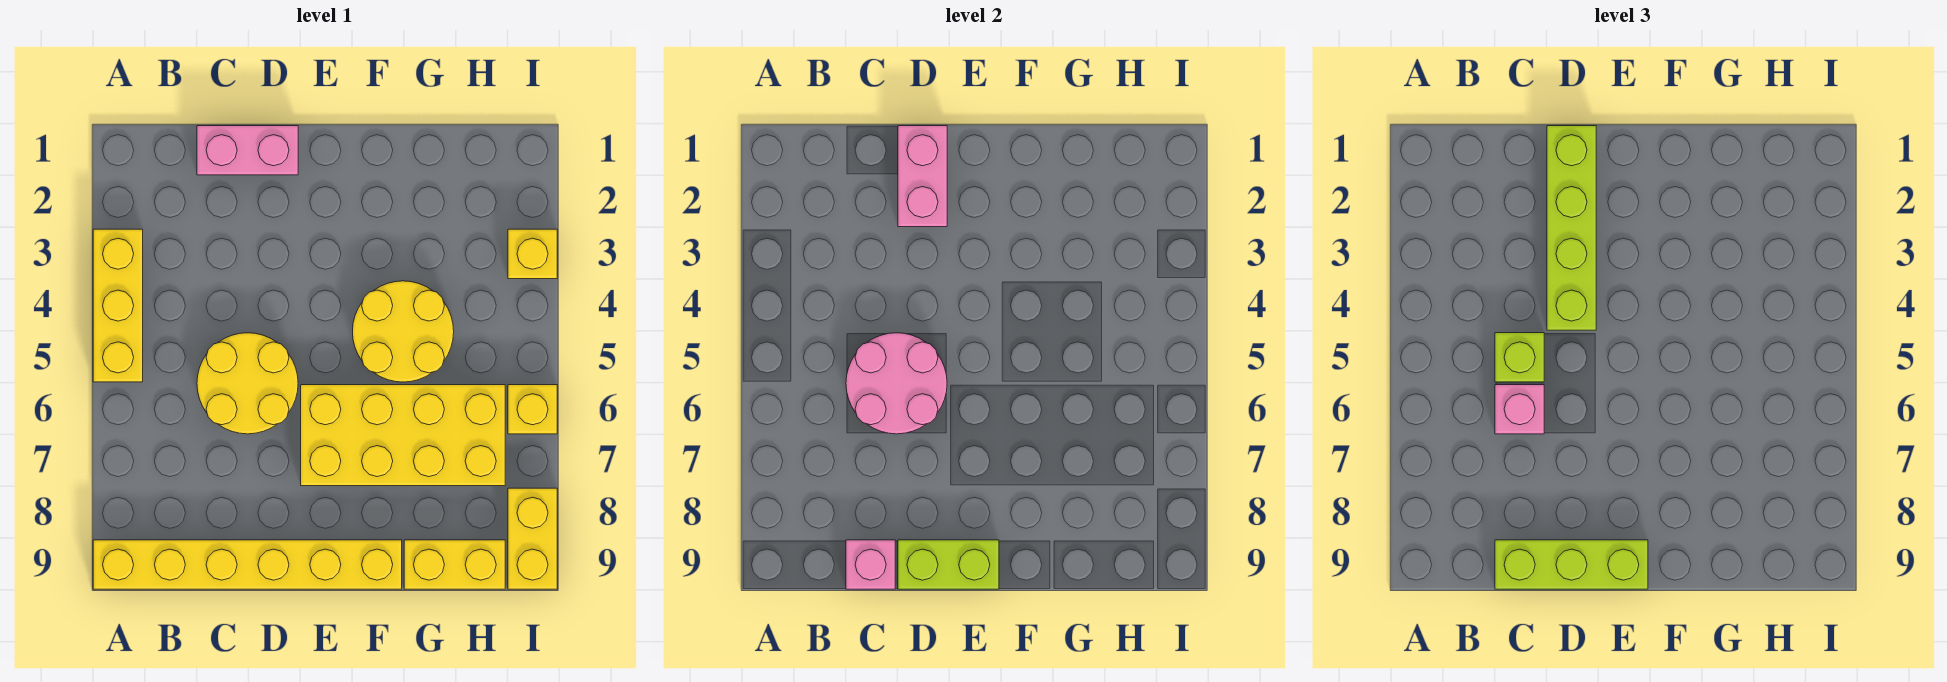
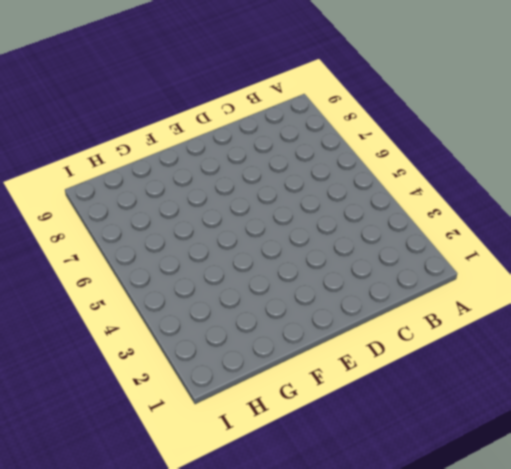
none -> yellow 1x3 brick [93,229,143,382]
none -> yellow 1x6 brick [93,540,402,589]
none -> pink 1x2 brick [197,126,298,175]

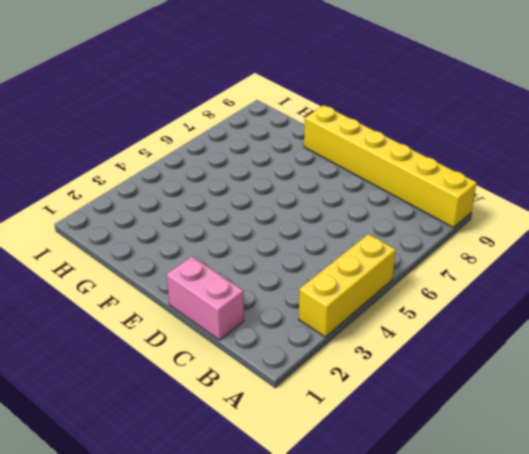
none -> yellow 2x2 round brick [197,333,298,434]
none -> yellow 2x4 brick [301,385,505,486]
none -> yellow 2x2 round brick [353,281,454,382]

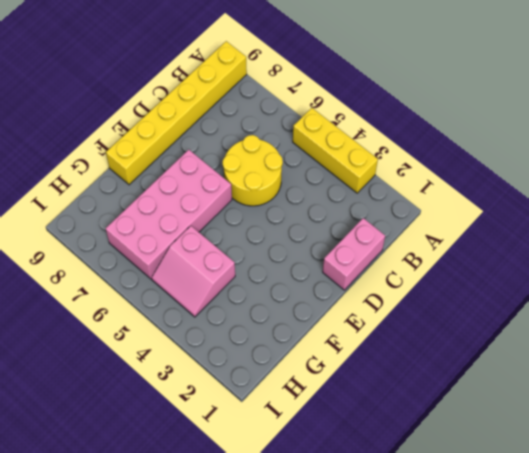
pink 2x4 brick [106,150,232,279] -> yellow 2x4 brick [301,385,505,486]
pink 2x2 slope [152,226,235,317] -> yellow 2x2 round brick [353,281,454,382]
none -> yellow 1x2 brick [404,540,505,589]
none -> yellow 1x1 brick [508,229,557,279]
none -> yellow 1x1 brick [508,385,557,434]

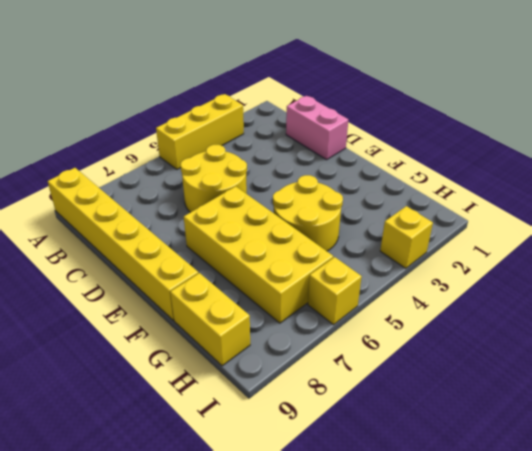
none -> yellow 1x2 brick [508,488,557,589]
none -> pink 2x2 round brick [846,333,947,434]
none -> pink 1x1 brick [846,540,895,589]

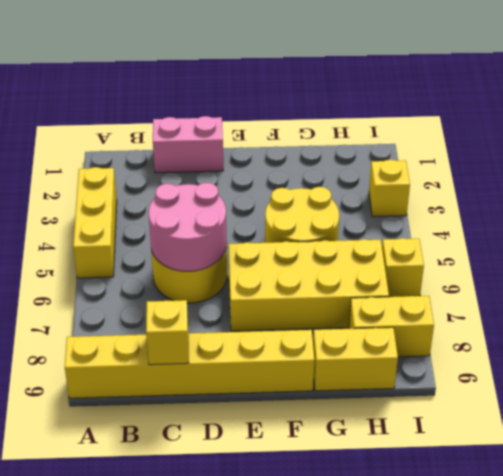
yellow 1x1 brick [146,300,189,365] -> pink 1x1 brick [846,540,895,589]
yellow 1x2 brick [349,296,434,357] -> yellow 1x2 brick turned to [508,488,557,589]
none -> pink 1x2 brick [898,126,947,227]
none -> lime 1x2 brick [898,540,999,589]
none -> lime 1x1 brick [1495,333,1544,382]

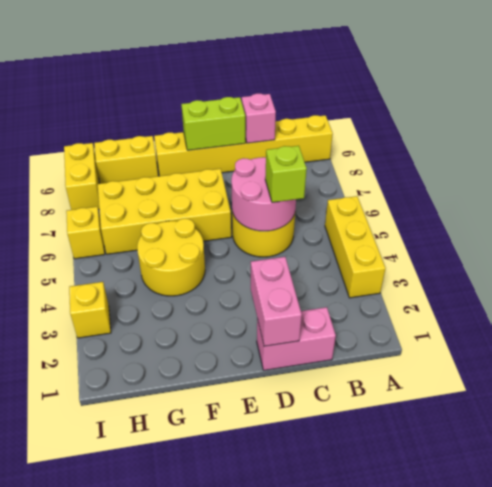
none -> pink 1x1 brick [1495,385,1544,434]
none -> lime 1x3 brick [1495,540,1648,589]
none -> lime 1x4 brick [1547,126,1596,330]

